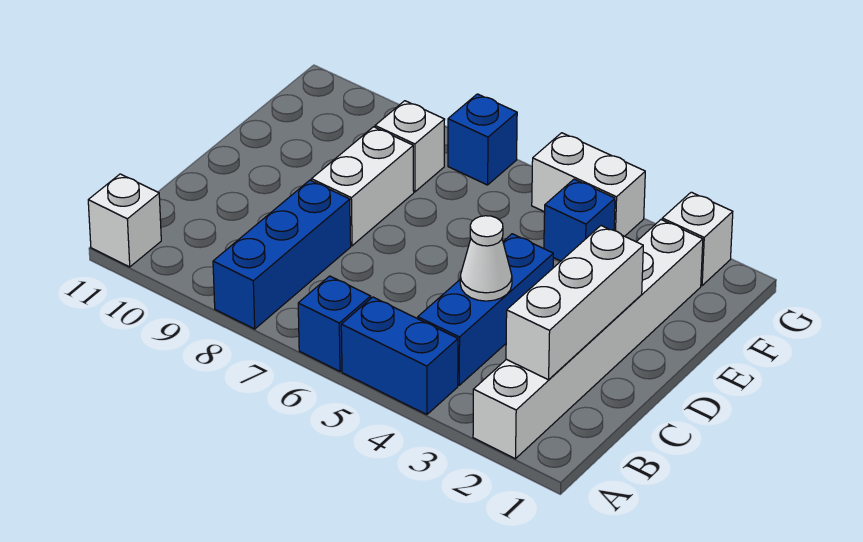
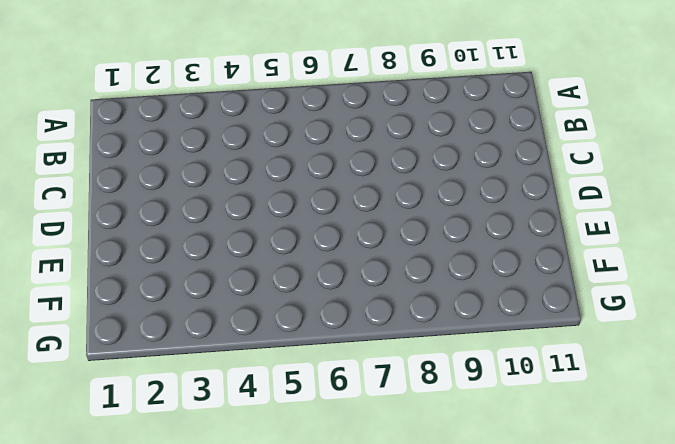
none -> white 1x6 brick [473,220,703,459]
none -> blue 1x2 brick [341,297,458,415]
none -> blue 1x1 brick [298,276,371,371]

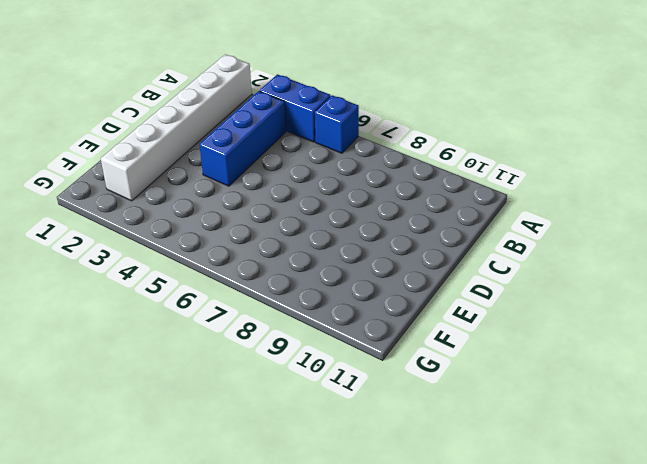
none -> blue 1x3 brick [213,180,351,329]
none -> white 1x1 brick [88,174,161,267]
none -> white 1x2 brick [311,127,414,246]

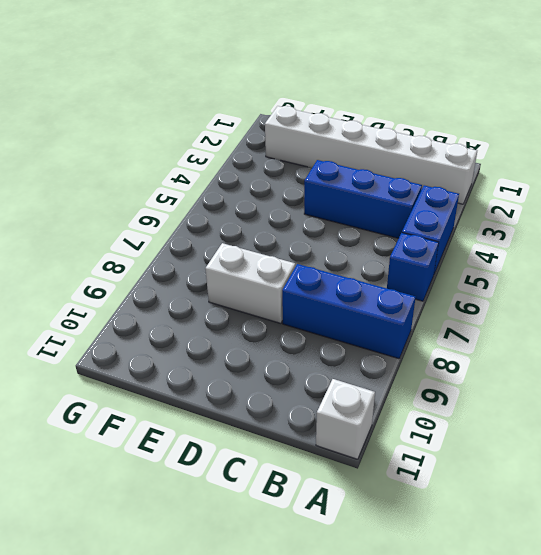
none -> blue 1x1 brick [544,179,615,261]
none -> white 1x1 brick [375,101,445,192]
none -> white 1x1 brick [662,192,733,286]

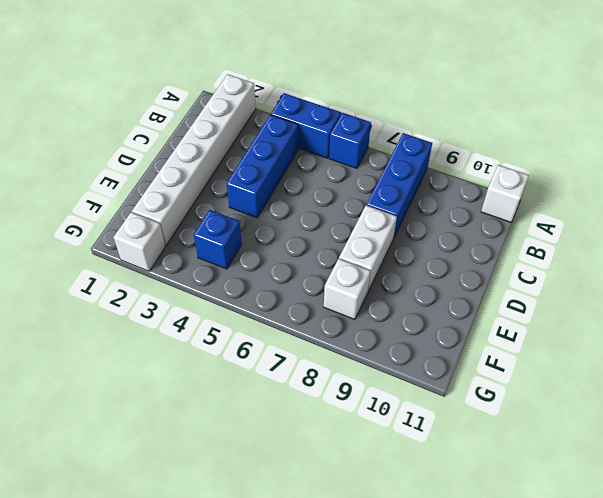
none -> white 1x2 brick [532,133,645,236]
none -> blue 1x1 brick [448,94,517,185]
none -> white 1x3 brick [506,226,643,380]

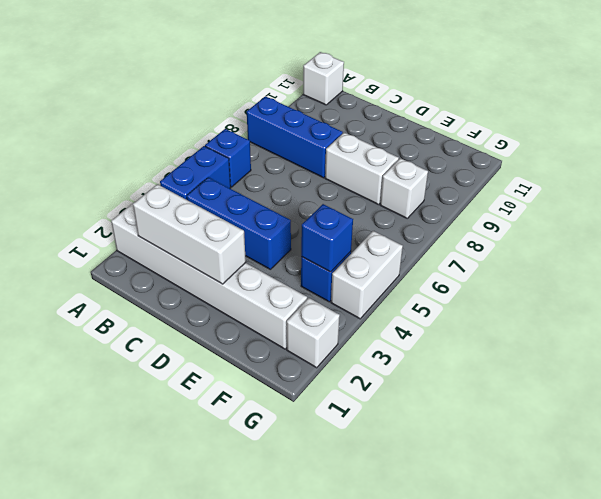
blue 1x1 brick [301,204,353,272] -> blue 1x1 brick moved to [448,94,517,185]
none -> white 1x1 cone [460,216,512,301]

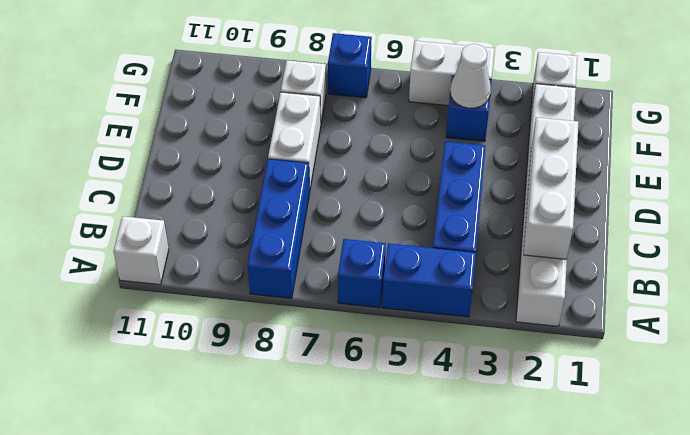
white 1x1 cone [450,44,491,108] -> white 1x1 cone moved to [460,216,512,301]

